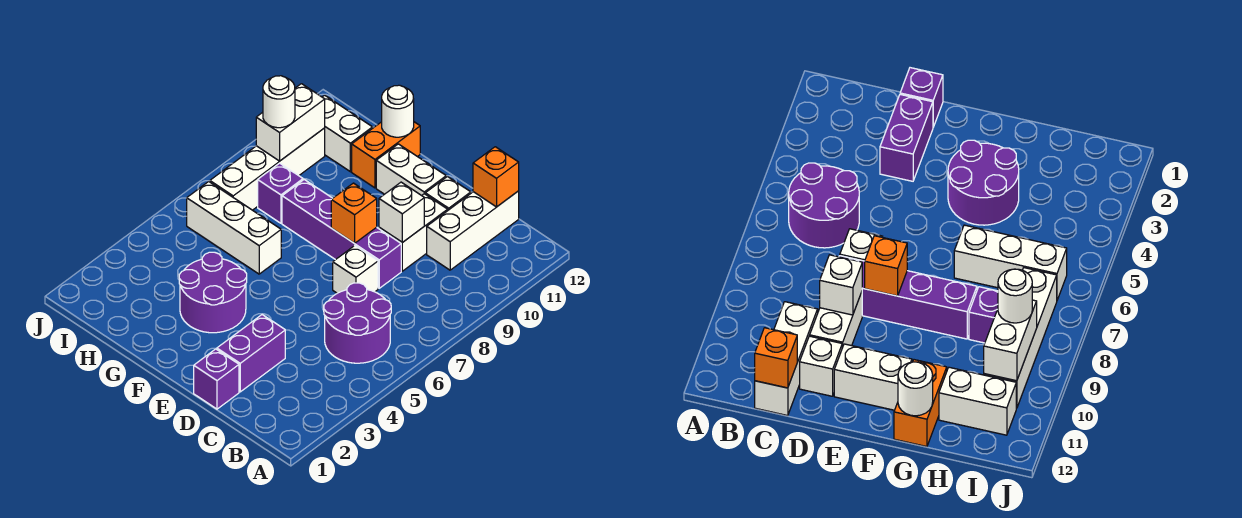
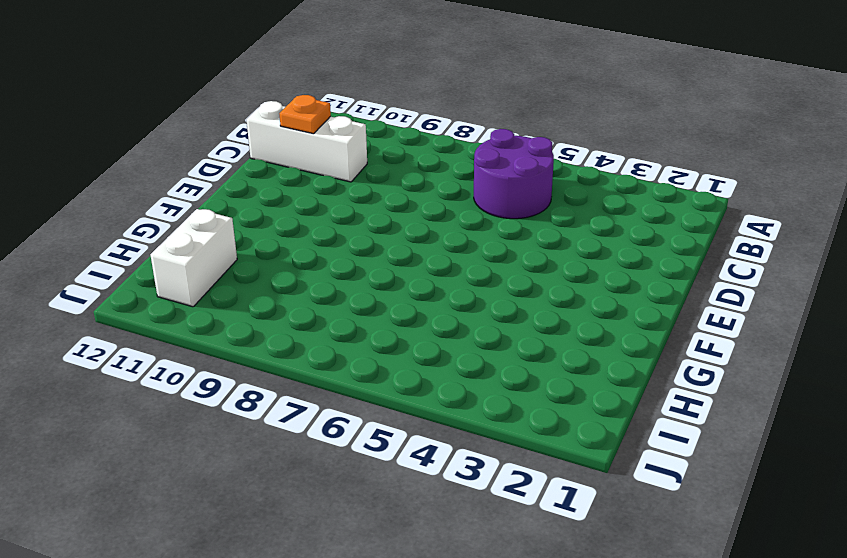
orange 1x1 plate [279,95,331,134] -> none
none -> purple 1x1 brick [194,349,239,409]
none -> purple 1x2 brick [217,315,285,392]
none -> white 1x1 brick [333,246,378,293]

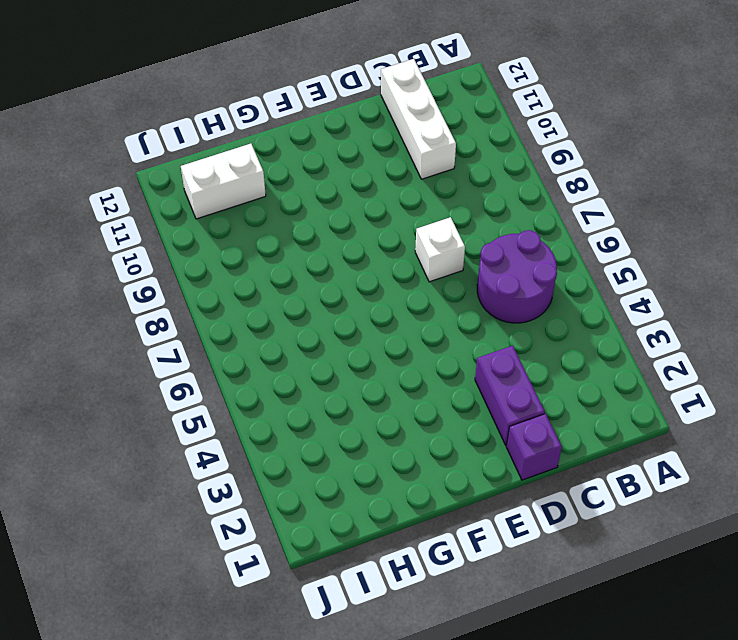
none -> purple 1x4 brick [282,180,401,288]
none -> white 1x2 brick [379,194,448,271]
none -> white 1x1 brick [425,177,471,210]

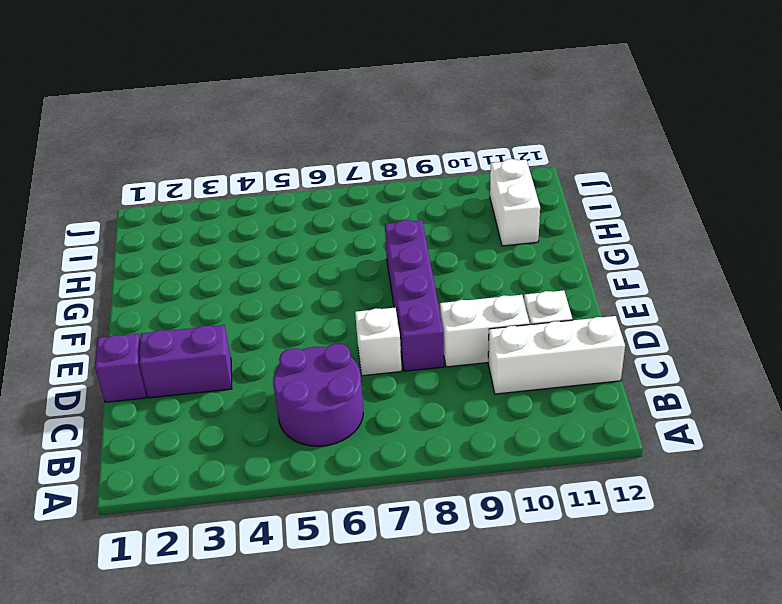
none -> white 1x2 brick [376,144,446,196]
none -> purple 2x2 round brick [179,252,247,333]
none -> white 1x3 brick [187,182,281,274]

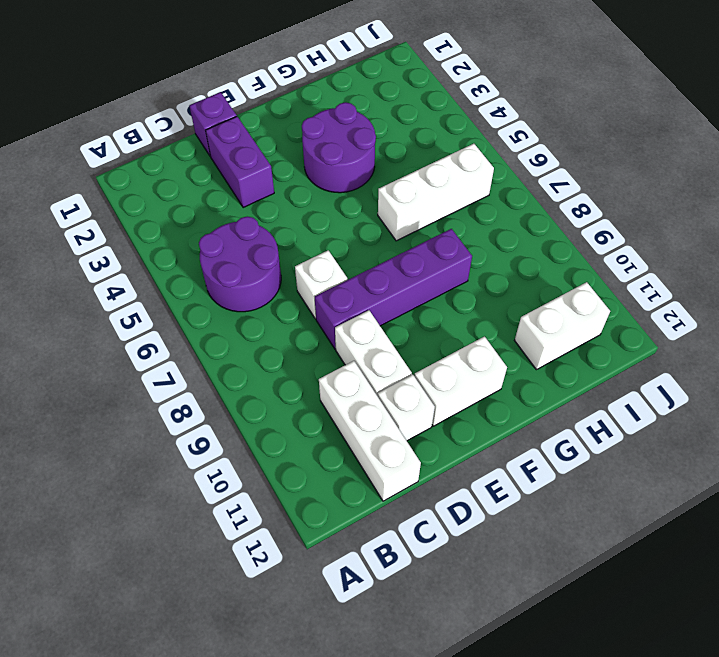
none -> orange 1x2 brick [352,122,420,188]
none -> purple 1x1 brick [258,163,303,223]
none -> white 1x4 brick [210,128,325,210]

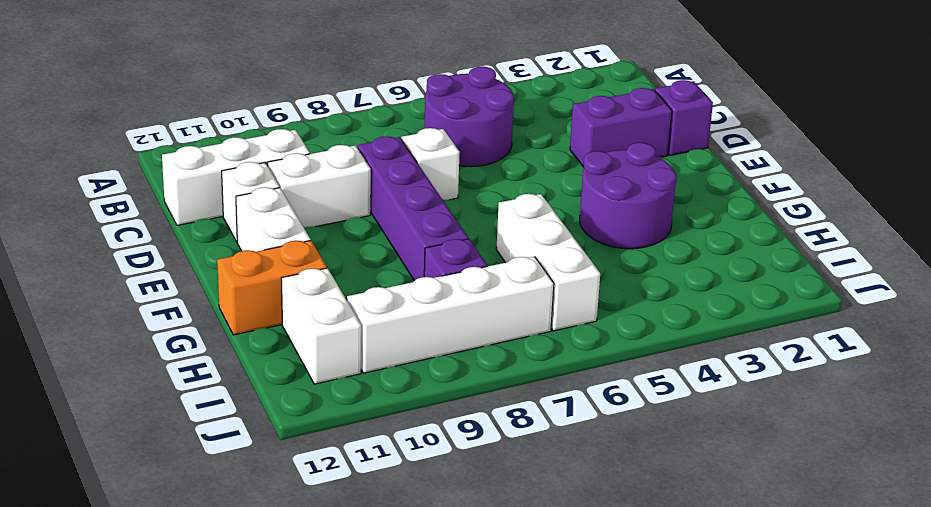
none -> orange 1x1 brick [473,147,519,207]
none -> white 1x1 brick [379,182,424,242]
none -> orange 1x1 brick [331,183,377,243]

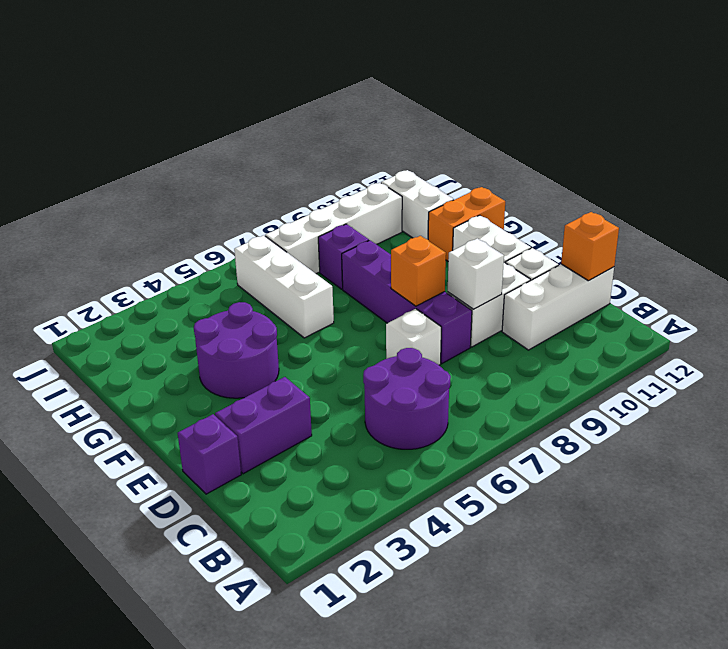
none -> white 1x1 round brick [382,85,414,137]
none -> white 1x2 brick [256,84,325,161]
none -> white 1x1 round brick [263,76,295,128]

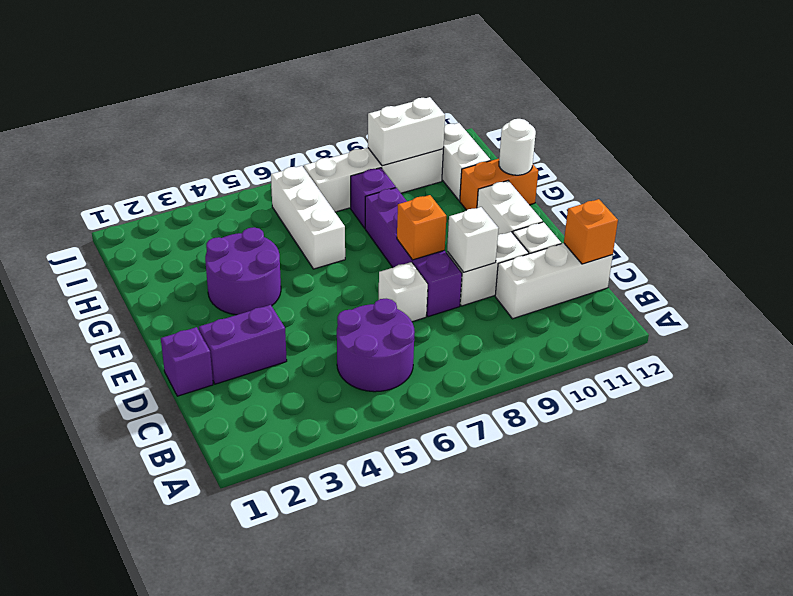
none -> white 1x1 round brick [263,76,295,128]

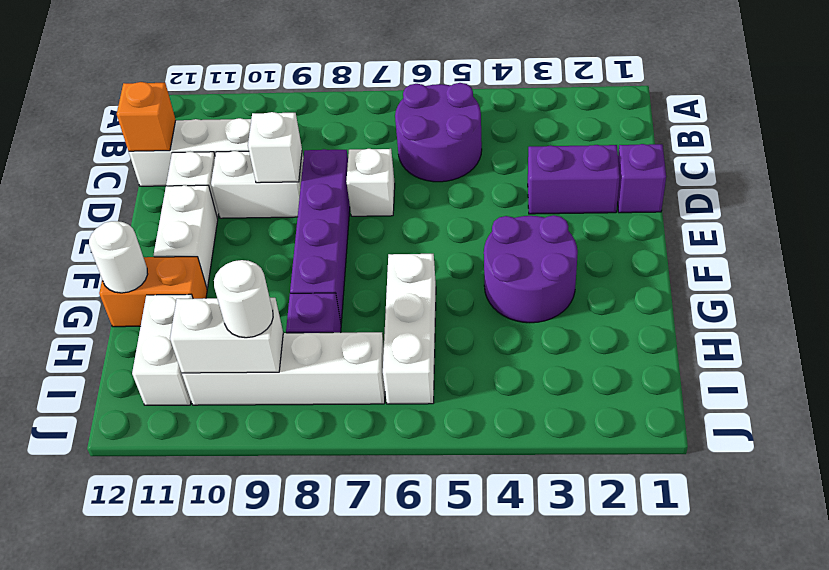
none -> orange 1x1 brick [331,183,377,243]

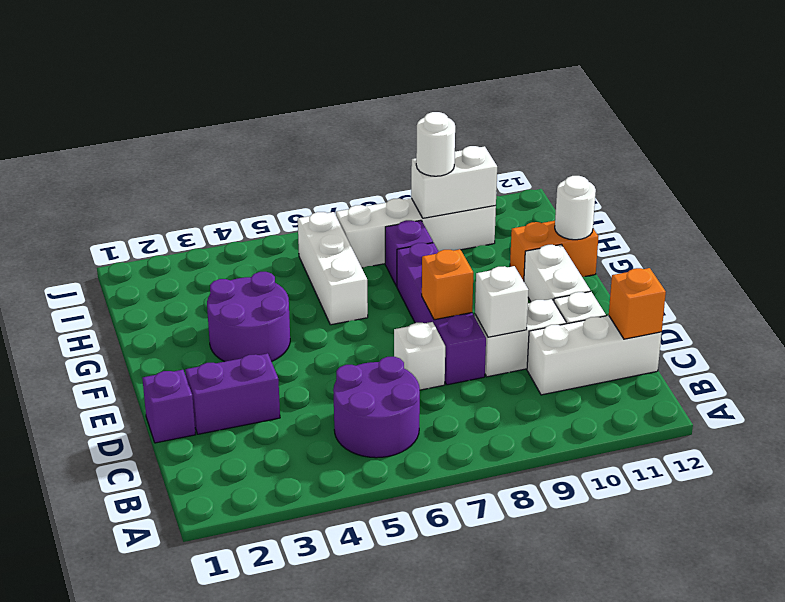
none -> white 1x2 brick [323,95,373,172]

